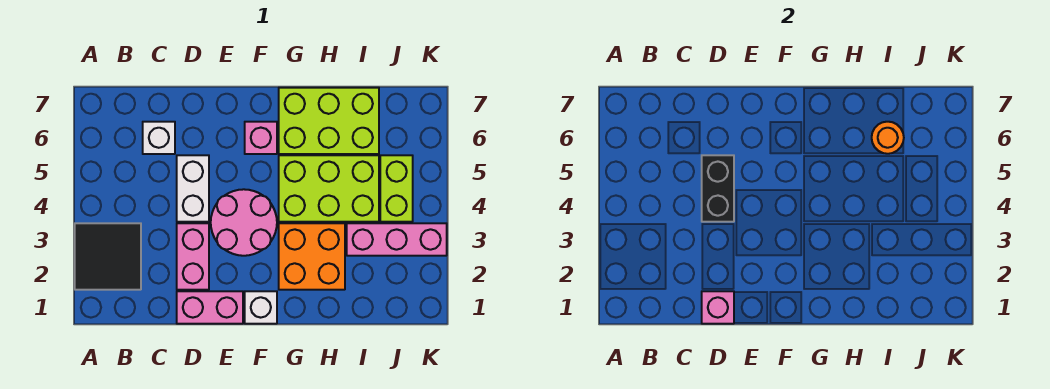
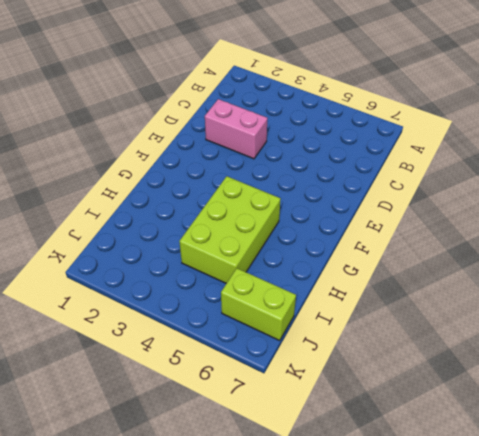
lime 1x2 brick [221,268,296,340] -> lime 1x2 brick moved to [380,155,413,222]
none -> black 2x2 tile [75,223,141,290]
none -> white 1x1 brick [143,122,175,154]
none -> pink 1x2 brick [177,291,243,324]

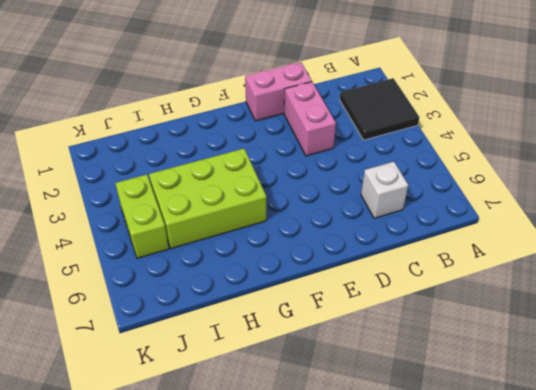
none -> white 1x2 brick [177,155,209,222]
none -> pink 2x2 round brick [211,189,277,256]
none -> white 1x1 brick [245,291,277,324]

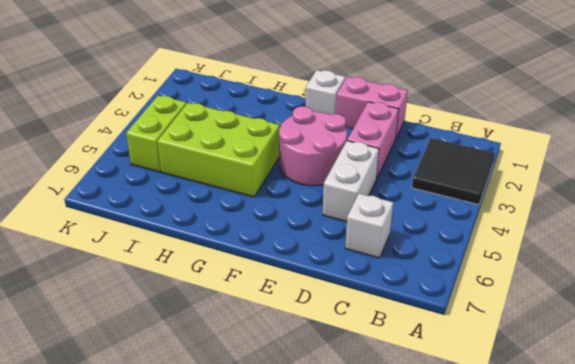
none -> pink 1x1 brick [245,122,277,154]
none -> orange 2x2 brick [279,223,345,290]
none -> lime 2x3 brick [279,88,379,154]

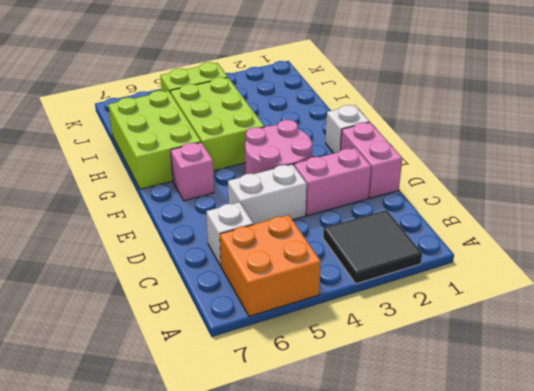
orange 2x2 brick [220,215,321,316] -> orange 2x2 brick moved to [279,223,345,290]
none -> pink 1x3 brick [347,223,447,256]
none -> pink 1x1 brick [702,291,734,324]
none -> black 1x2 brick [702,155,734,222]

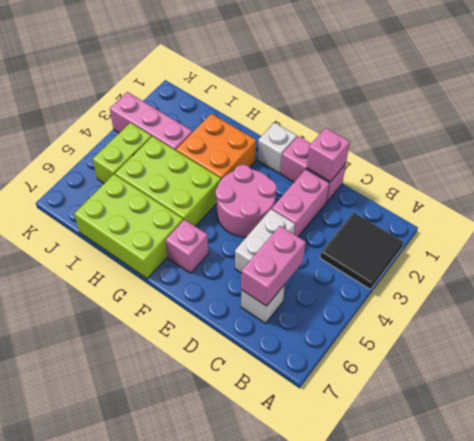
pink 1x2 brick [241,226,306,306] -> none
none -> black 1x2 brick [702,155,734,222]
none -> orange 1x1 round brick [872,122,904,154]

